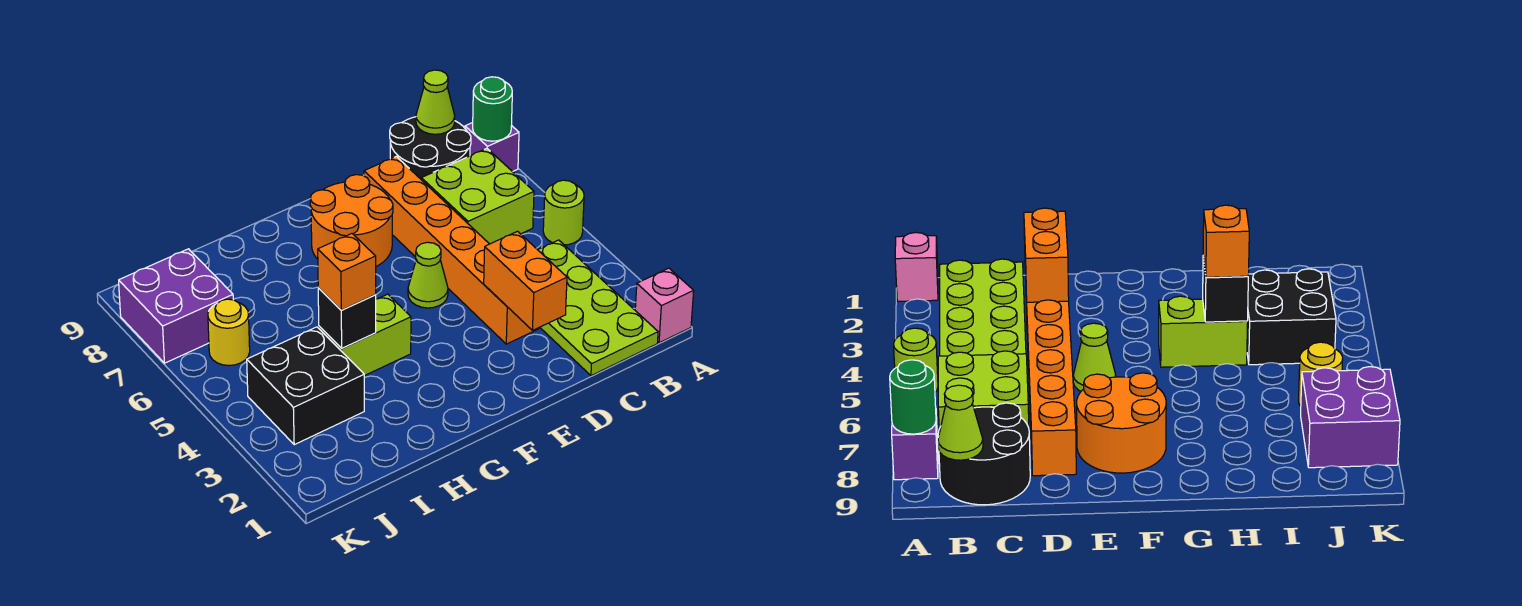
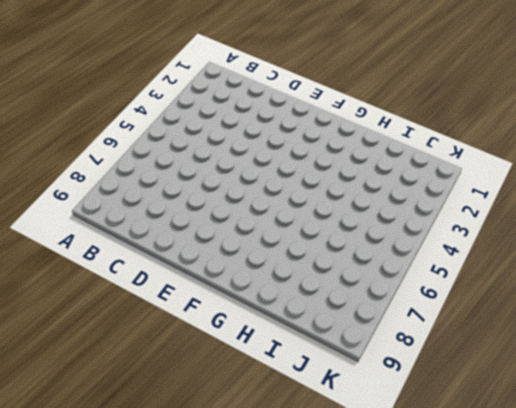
none -> pink 1x1 brick [635,268,694,343]
none -> lime 1x1 round brick [543,180,584,245]
none -> purple 1x1 brick [465,123,519,172]

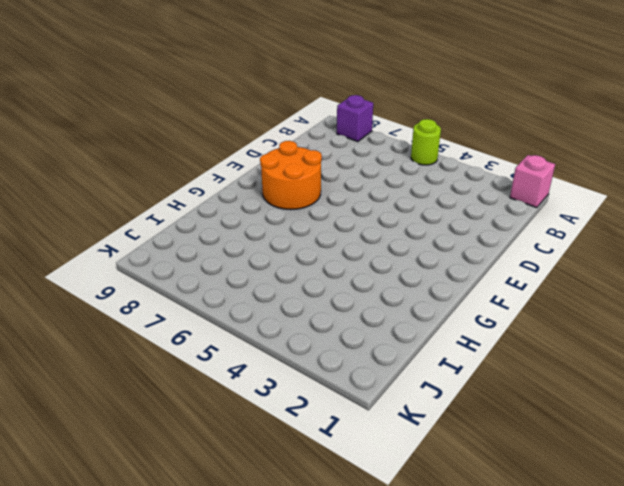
none -> lime 2x4 plate [538,240,658,376]
none -> lime 2x2 brick [421,149,534,244]
none -> black 2x2 round brick [390,117,471,179]

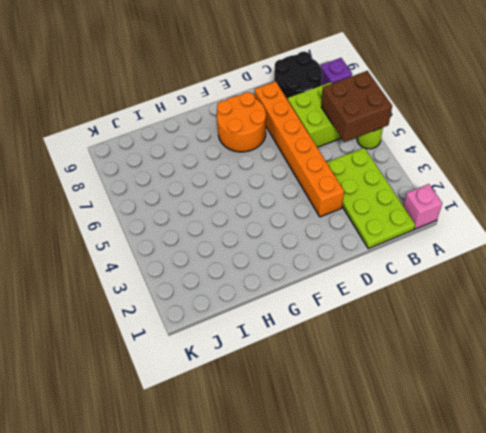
brown 2x2 brick [321,71,392,142] -> none
none -> lime 1x1 cone [408,242,448,308]
none -> lime 1x2 brick [319,294,411,376]
none -> black 2x2 brick [247,327,364,445]

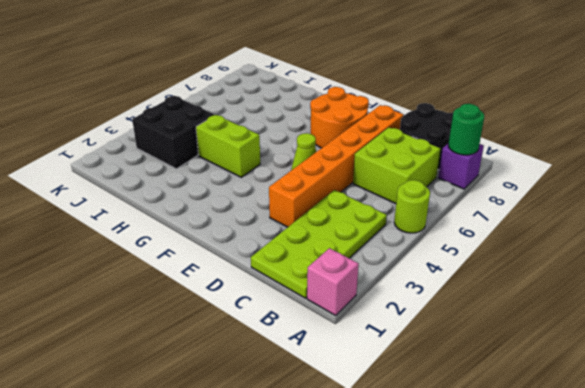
none -> yellow 1x1 round brick [208,299,250,366]
none -> purple 2x2 brick [119,249,233,363]
none -> lime 1x1 cone [416,70,455,134]

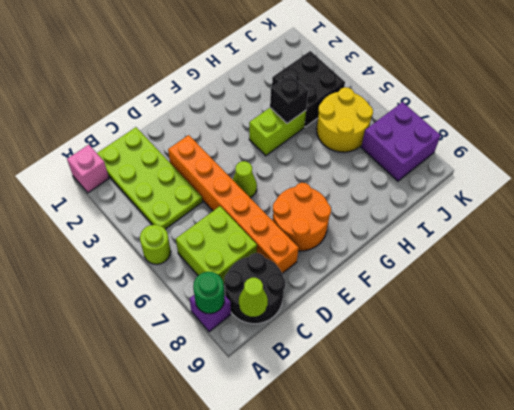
yellow 2x2 round brick [317,87,373,152] -> yellow 1x1 round brick [208,299,250,366]
none -> orange 1x2 brick [484,231,567,330]
none -> orange 1x1 brick [318,234,376,310]

